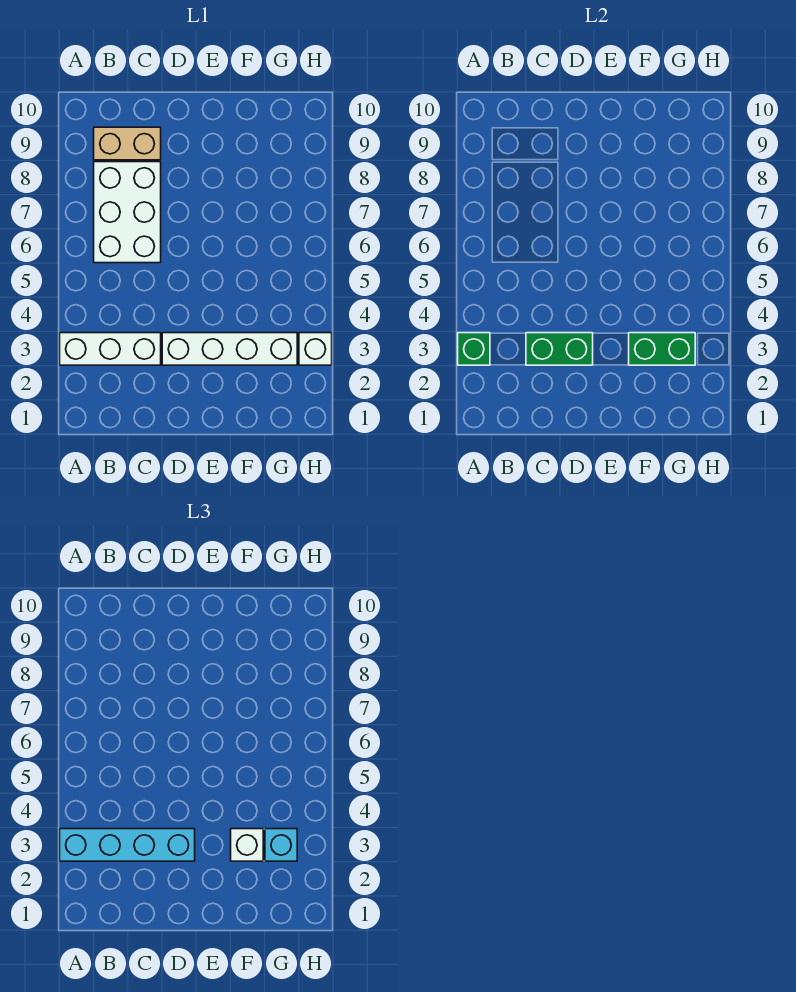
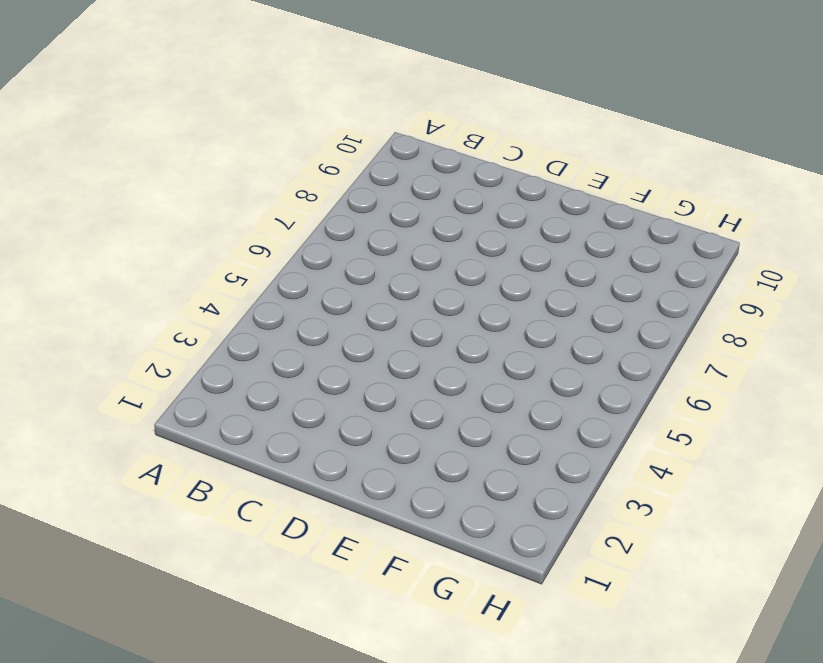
none -> white 1x3 brick [60,333,161,365]
none -> white 2x3 brick [94,162,161,263]

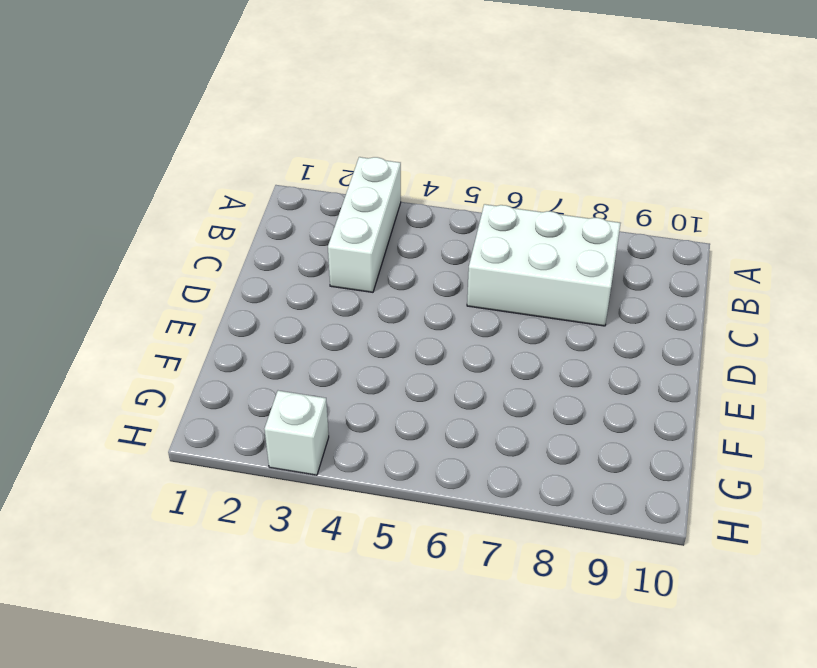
none -> tan 1x2 brick [94,127,161,160]
none -> white 1x4 brick [162,333,297,365]

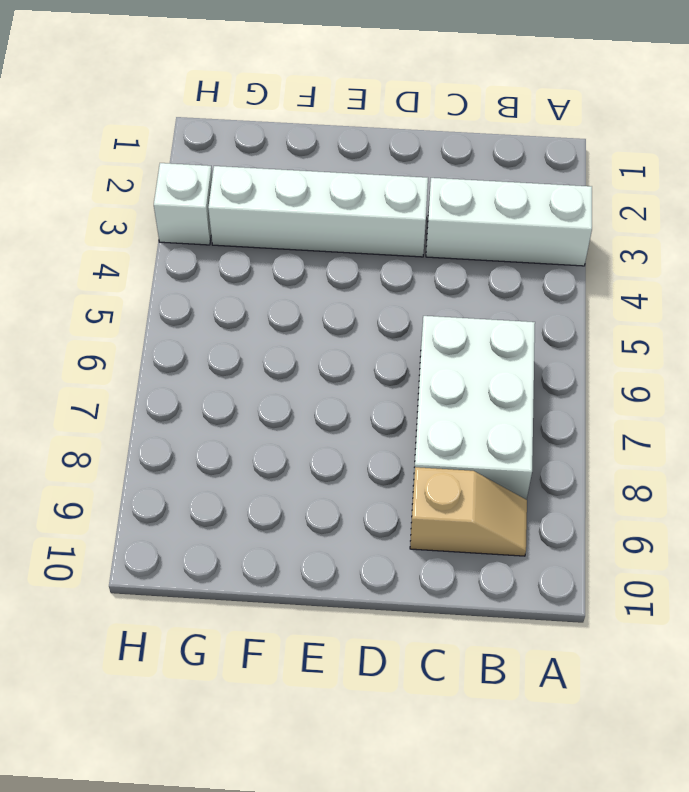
tan 1x2 slope [410,467,527,556] -> tan 1x2 brick [94,127,161,160]
none -> green 1x1 brick [458,333,490,365]
none -> green 1x2 brick [526,333,593,365]

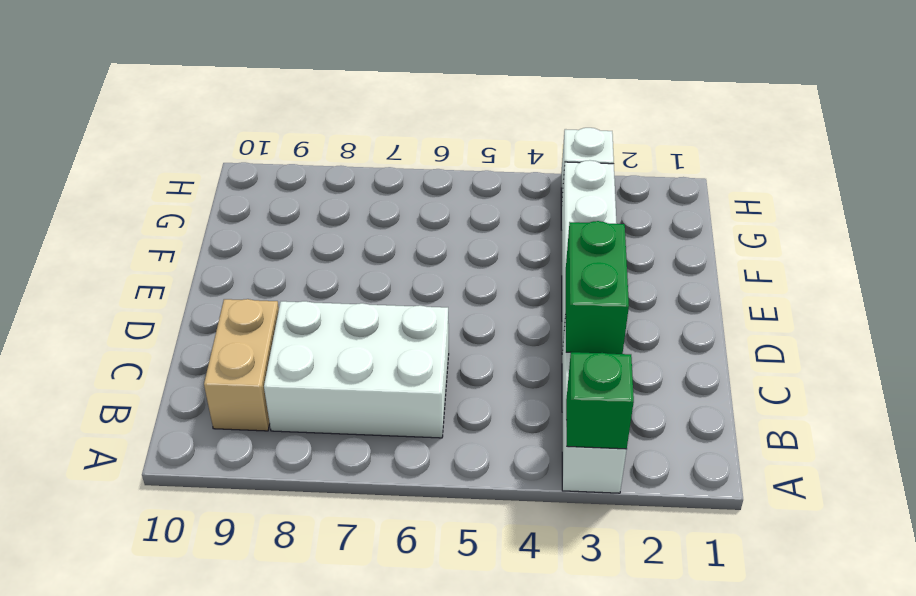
none -> green 1x2 brick [629,333,695,365]
none -> cyan 1x4 brick [60,829,195,861]

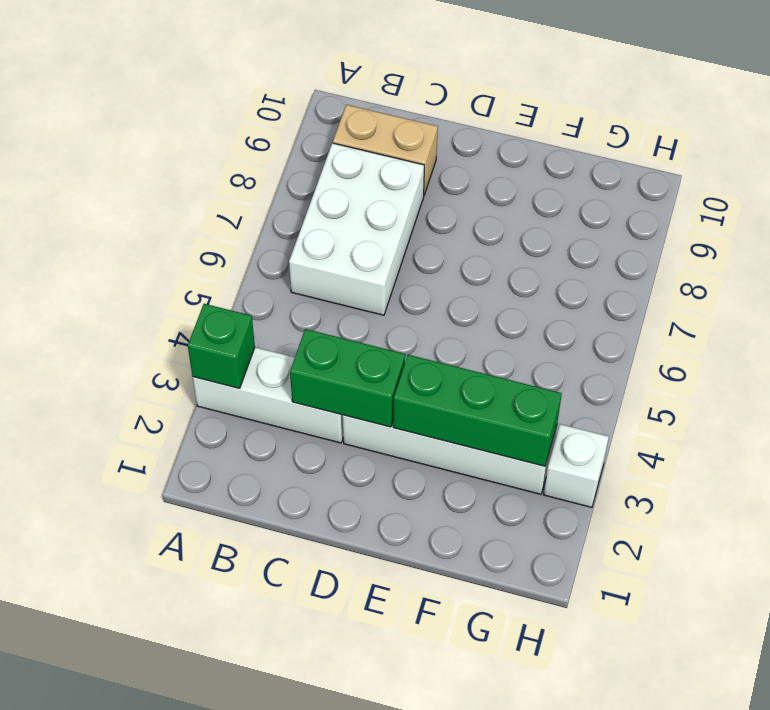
green 1x3 brick [393,355,562,466] -> green 1x2 brick [629,333,695,365]
none -> cyan 1x4 brick [60,829,195,861]
none -> white 1x1 brick [231,829,263,861]

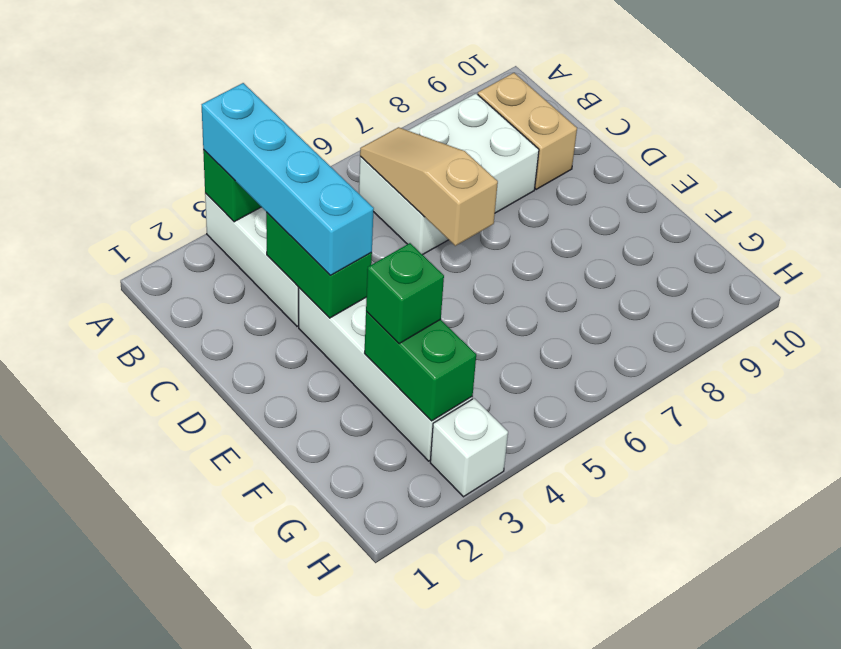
tan 1x3 slope [360,127,498,246] -> none
green 1x1 brick [366,243,444,344] -> white 1x1 brick [231,829,263,861]
none -> cyan 1x1 brick [265,829,297,861]

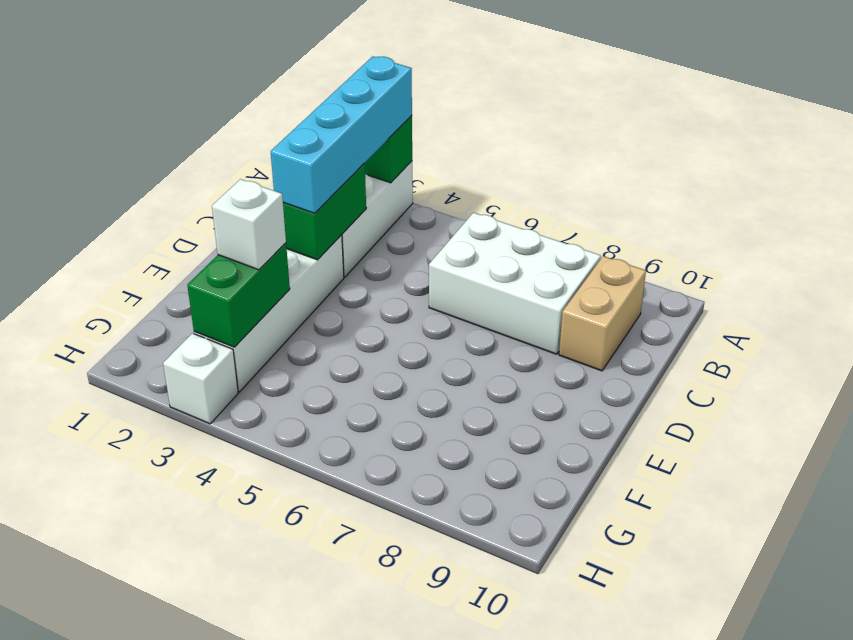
none -> cyan 1x1 brick [265,829,297,861]

